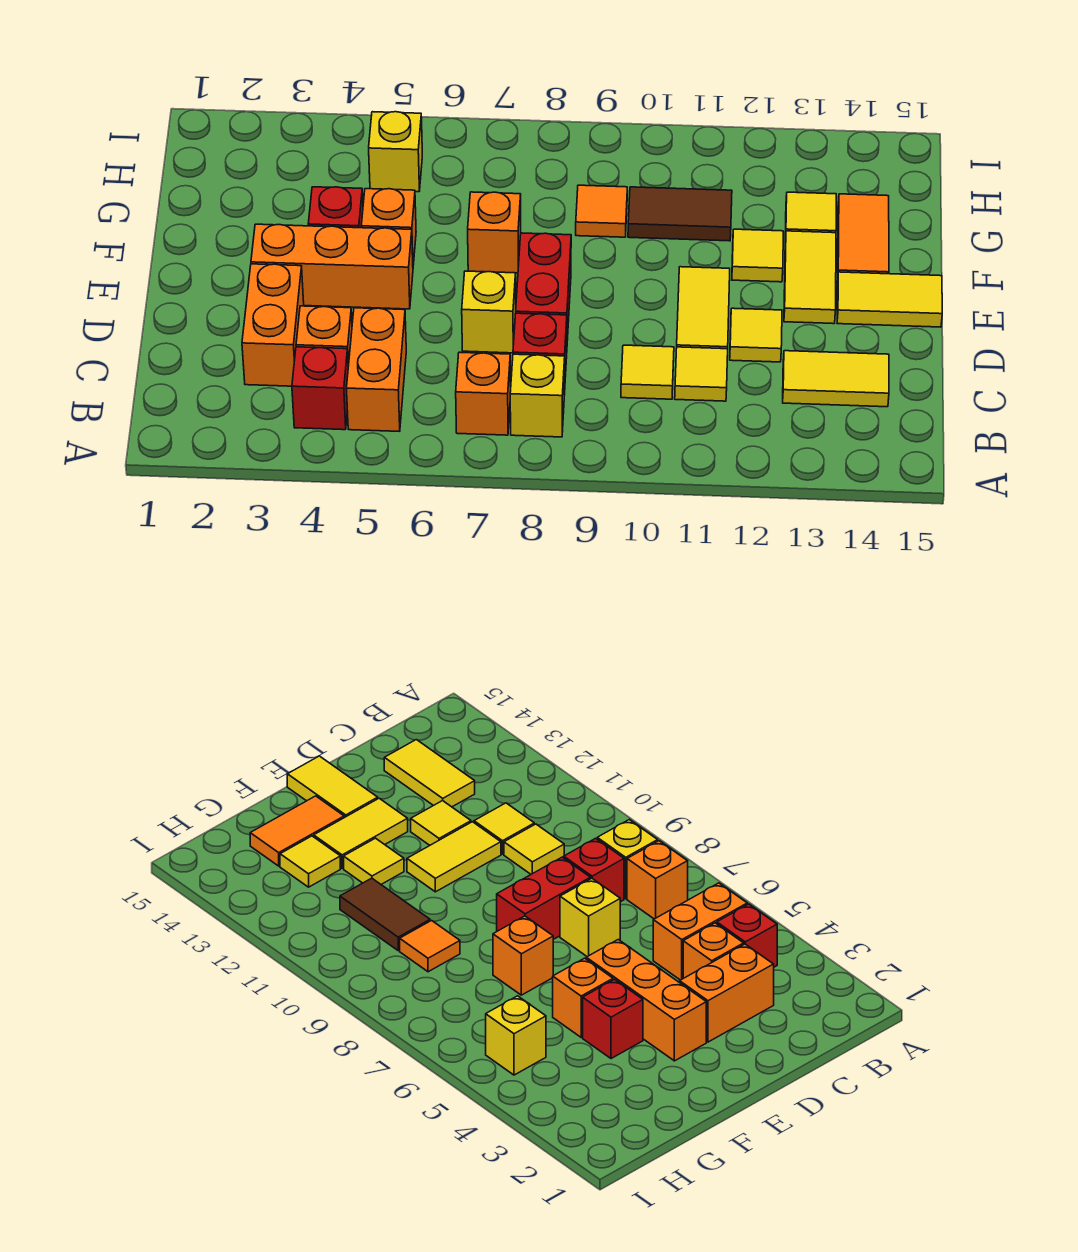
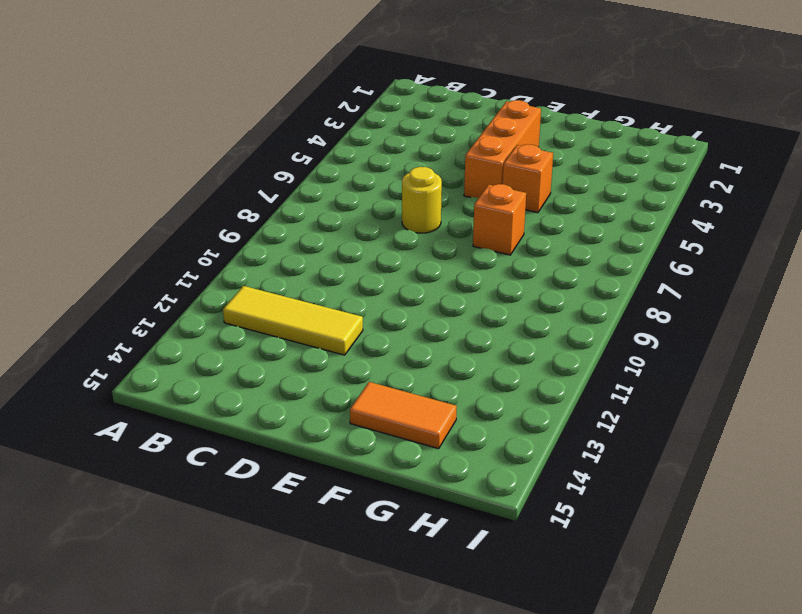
yellow 1x3 tile [223,286,363,355] -> yellow 1x1 tile [730,308,782,362]
yellow 1x1 round brick [402,167,442,233] -> yellow 1x1 brick [462,271,516,353]
none -> red 1x1 brick [292,347,348,430]
none -> orange 1x2 brick [347,308,406,431]
none -> orange 1x1 brick [456,352,511,435]

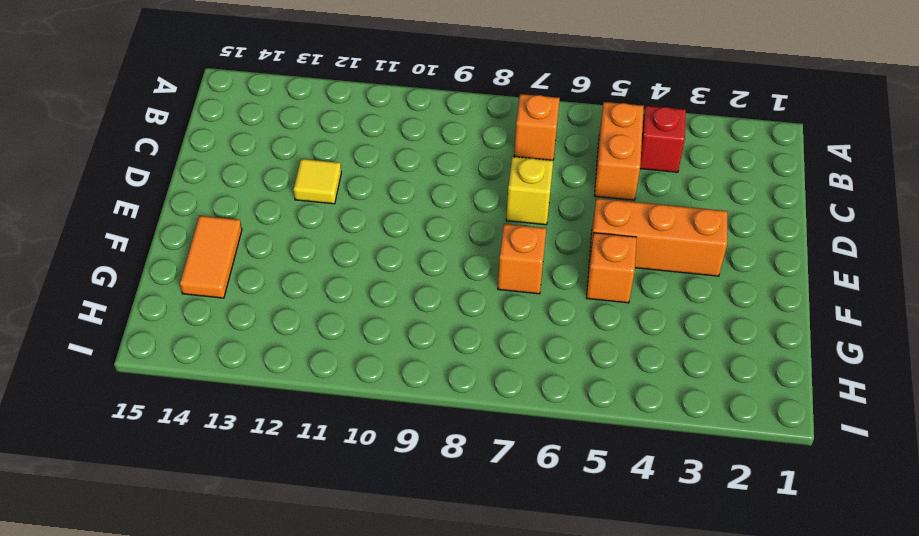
none -> yellow 1x1 brick [510,354,565,437]
none -> orange 1x2 brick [242,264,304,386]
none -> orange 1x1 brick [296,306,352,366]

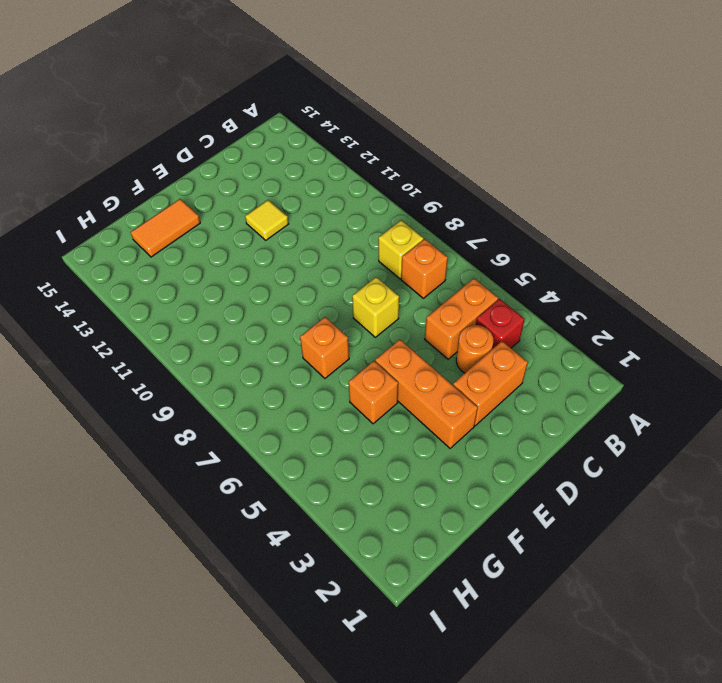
orange 1x1 round brick [456,325,493,373] -> orange 1x1 brick [296,306,352,366]
none -> red 1x1 brick [513,313,567,395]
none -> yellow 1x1 tile [621,345,674,399]
none -> yellow 1x1 tile [675,347,728,401]

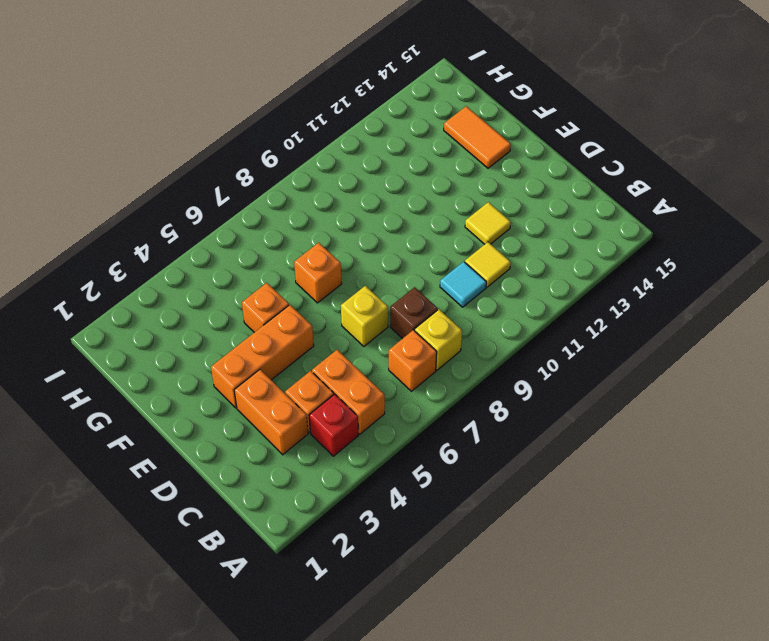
brown 1x1 brick [390,287,438,339] -> red 1x1 brick [513,313,567,395]
cyan 1x1 tile [440,262,486,307] -> yellow 1x1 tile [621,345,674,399]
none -> yellow 1x2 tile [783,351,889,407]
none -> red 1x2 brick [516,233,571,340]
none -> yellow 1x2 tile [677,267,730,349]

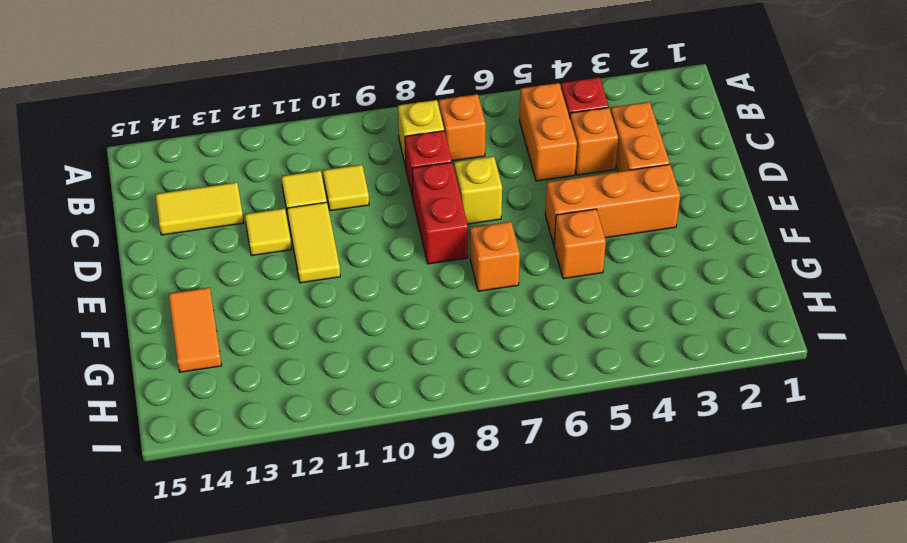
none -> yellow 1x2 tile [784,231,836,324]
none -> yellow 1x2 tile [837,272,942,327]
none -> red 1x1 brick [308,187,363,228]

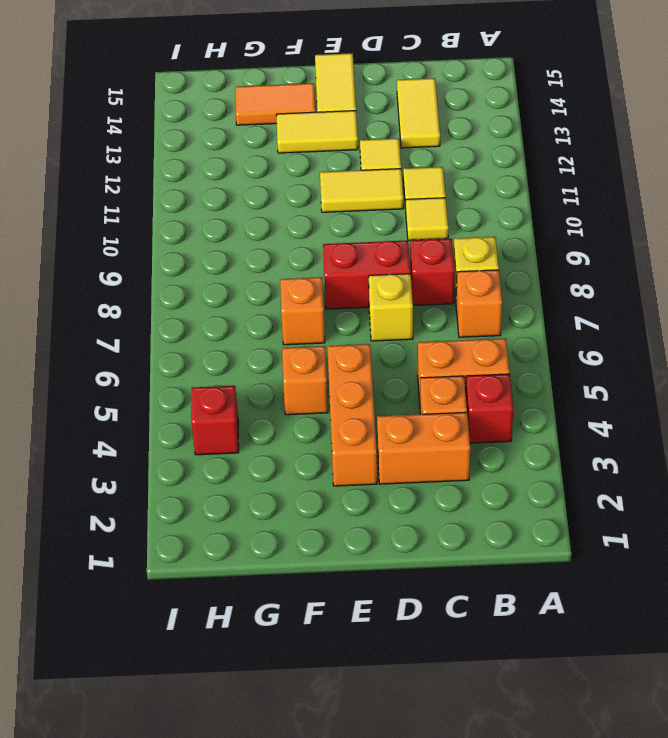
red 1x1 brick [191,386,239,455] -> red 1x1 brick moved to [308,187,363,228]
none -> yellow 1x1 tile [732,229,783,282]
none -> orange 1x1 tile [576,185,627,237]
none -> brown 1x2 tile [628,187,732,241]

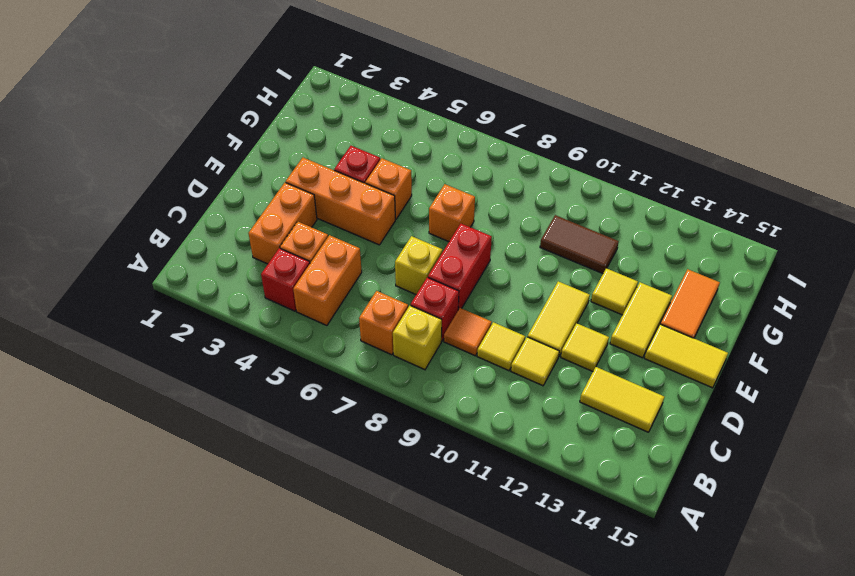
orange 1x1 tile [444,308,492,356] -> orange 1x1 tile moved to [576,185,627,237]
none -> yellow 1x1 tile [785,192,836,239]
none -> yellow 1x1 brick [369,112,422,192]

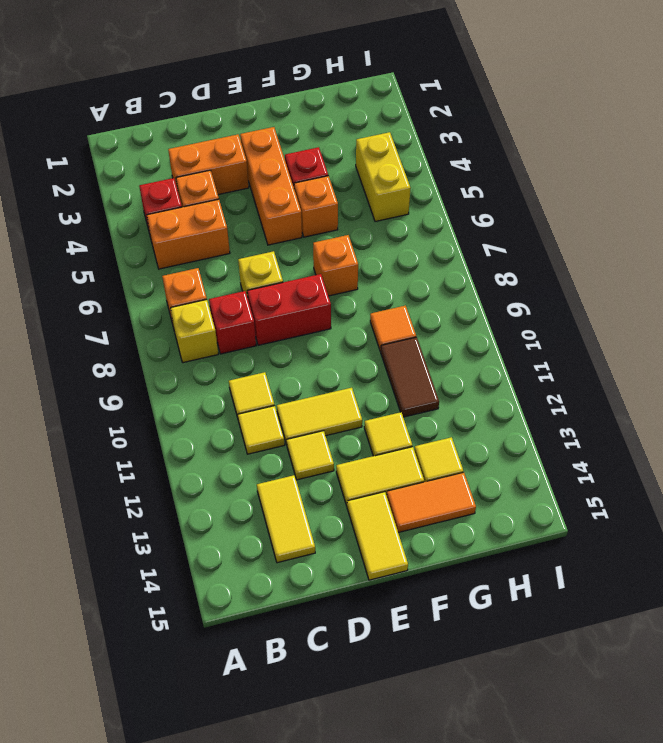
yellow 1x2 brick [356,132,411,222] -> yellow 1x1 brick [369,112,422,192]

